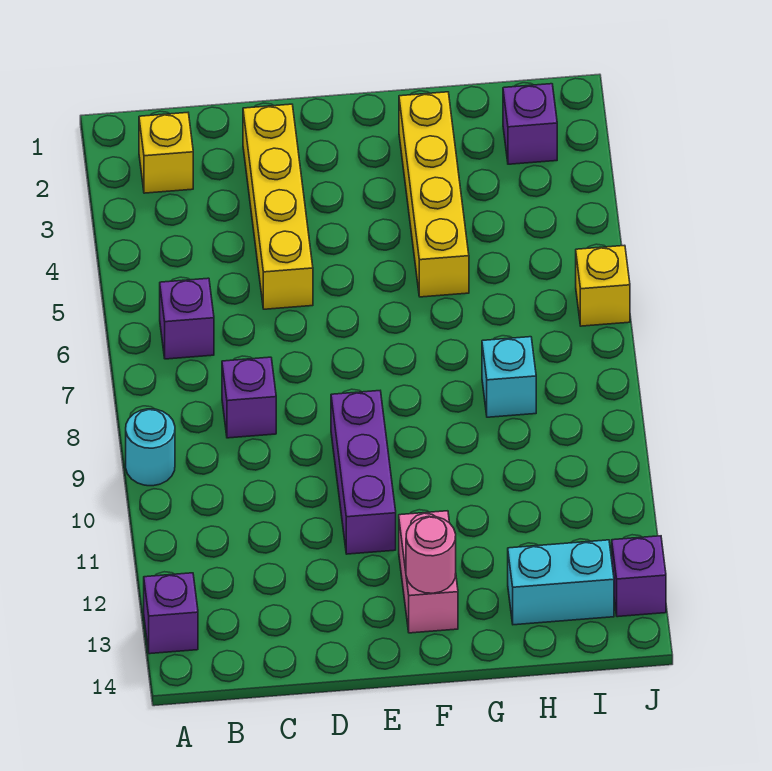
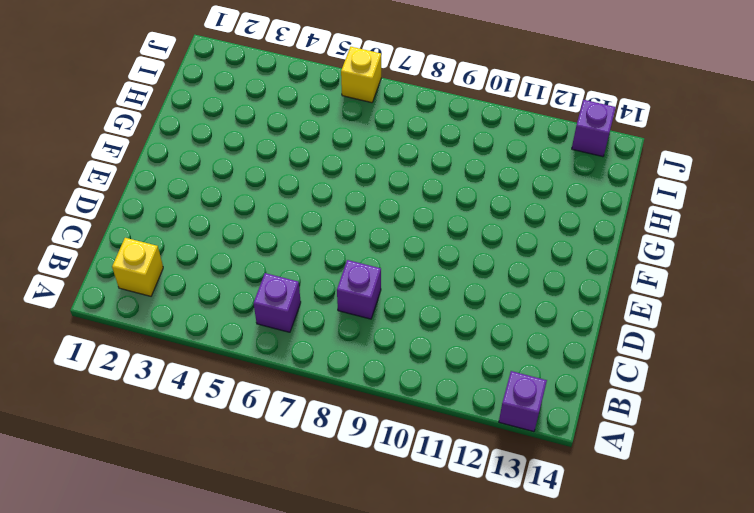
none -> cyan 1x1 round brick [126,409,175,486]
none -> yellow 1x4 brick [243,104,313,309]
none -> purple 1x3 brick [331,391,396,554]

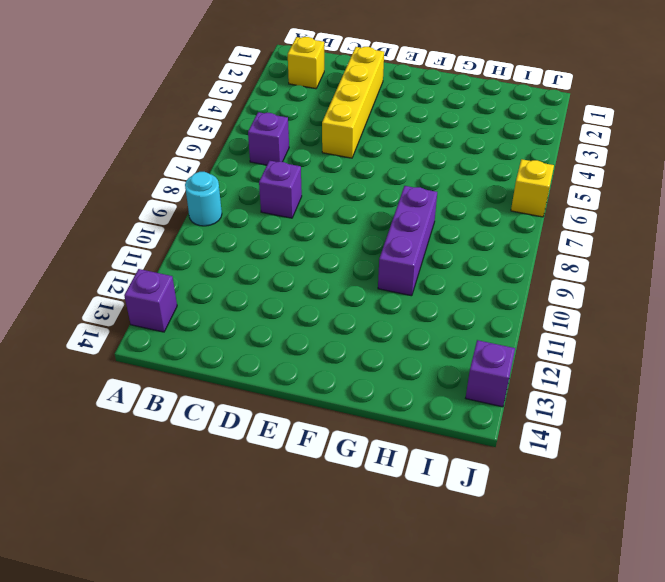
purple 1x3 brick [378,186,437,296] -> purple 1x3 brick moved to [331,391,396,554]
none -> pink 1x2 brick [399,511,458,633]
none -> yellow 1x4 brick [399,92,469,297]
none -> cyan 1x1 brick [482,337,536,417]

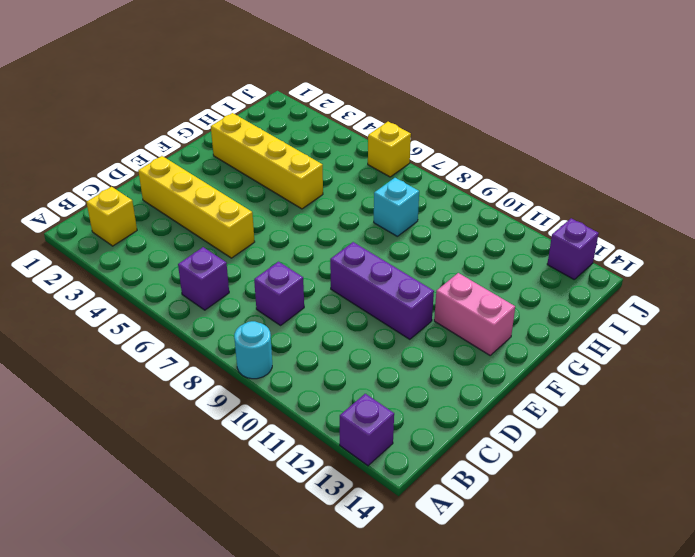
none -> cyan 1x2 brick [508,540,614,625]
none -> purple 1x1 brick [503,84,557,164]
none -> pink 1x1 round brick [406,516,456,593]

